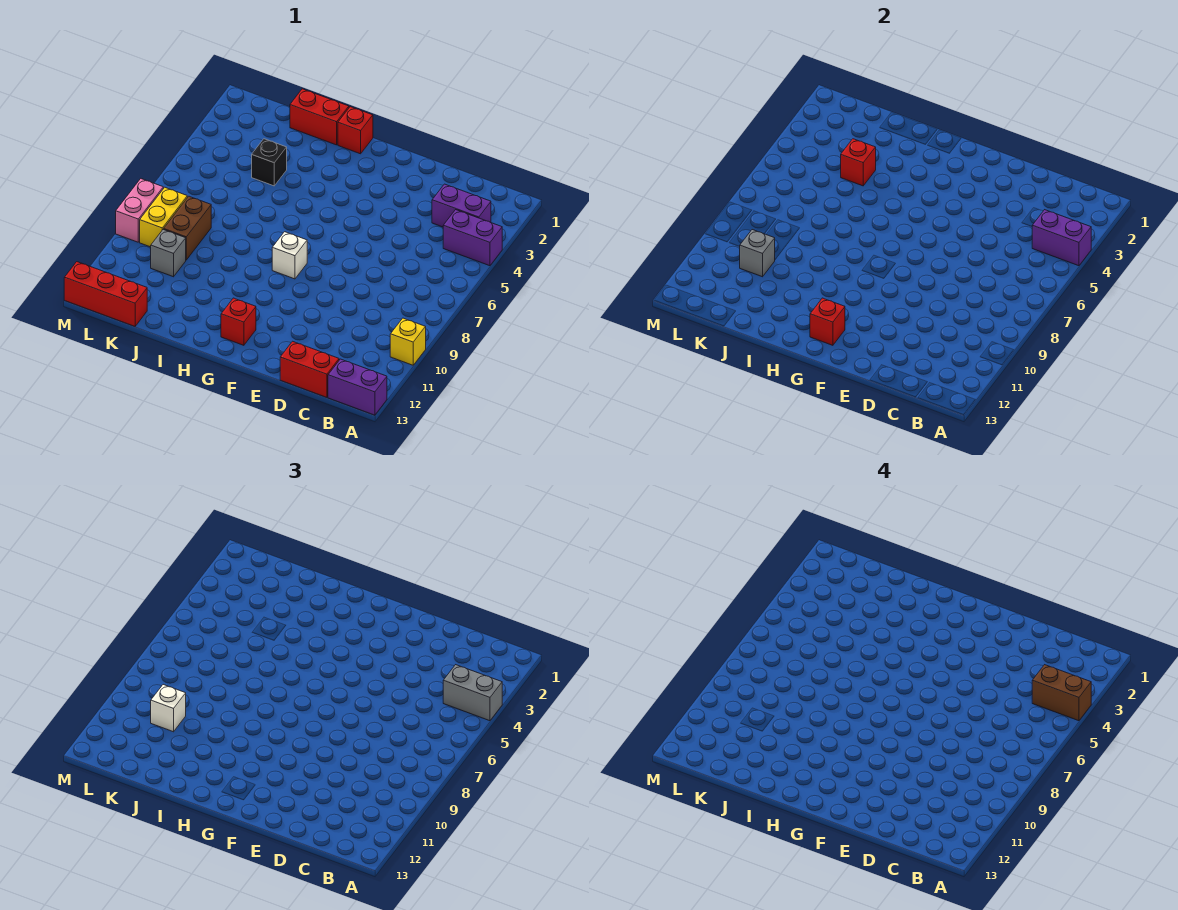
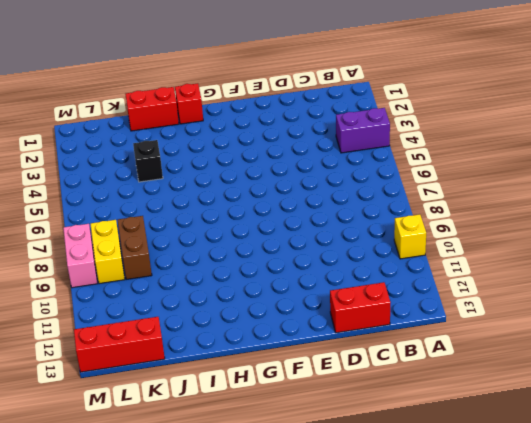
none -> purple 1x2 brick [328,359,387,415]
none -> purple 1x2 brick [432,184,491,227]
none -> white 1x1 brick [272,232,307,279]

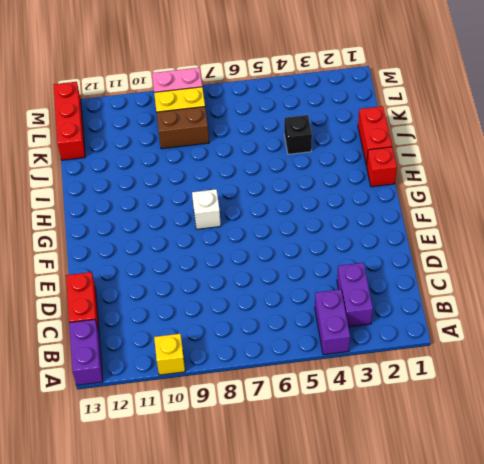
none -> red 1x1 brick [221,298,256,345]
none -> grey 1x1 brick [151,229,186,277]
none -> purple 1x2 brick [1032,210,1091,266]

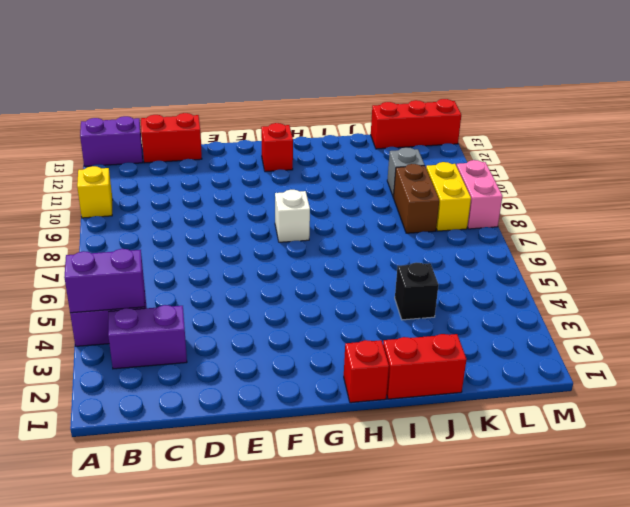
none -> red 1x1 brick [810,298,845,345]
none -> red 1x1 brick [841,139,876,186]
none -> grey 1x1 brick [739,230,775,277]

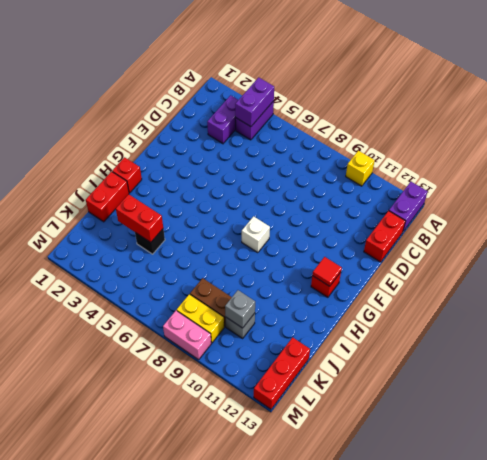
red 1x1 tile [312,257,342,286] -> red 1x1 brick [810,298,845,345]
red 1x2 brick [116,194,163,242] -> red 1x1 brick [841,139,876,186]
none -> grey 1x2 brick [443,665,502,721]
none -> white 1x1 brick [151,685,186,732]
none -> brown 1x2 brick [1032,665,1091,721]

